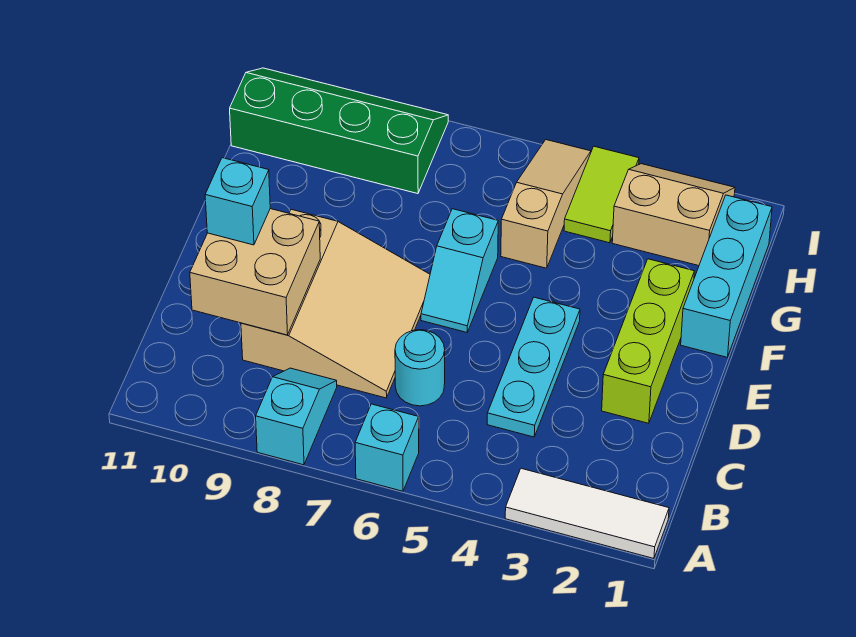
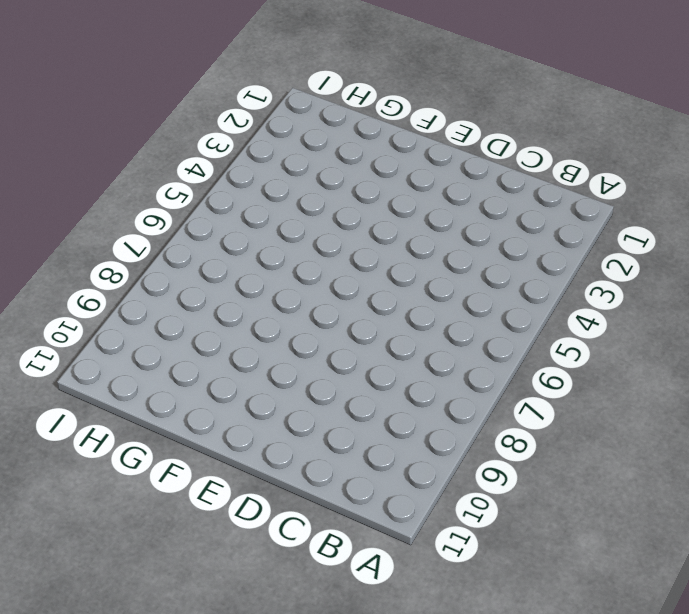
none -> white 1x3 tile [505,468,669,559]
none -> cyan 1x1 brick [355,404,419,491]
none -> cyan 1x2 slope [256,368,337,465]

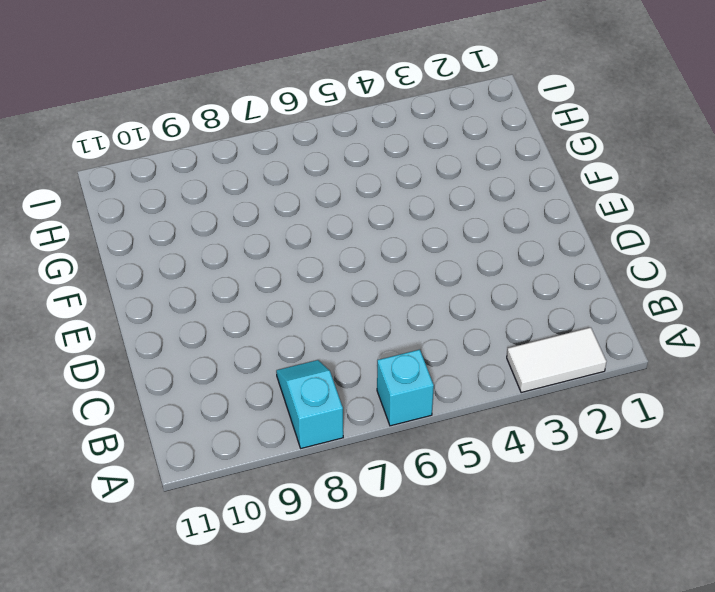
white 1x2 tile [507,327,606,393] -> white 1x3 tile [505,468,669,559]
none -> cyan 1x3 plate [487,297,580,437]
none -> cyan 1x1 round brick [395,330,445,406]
none -> tan 3x3 slope [241,209,430,398]

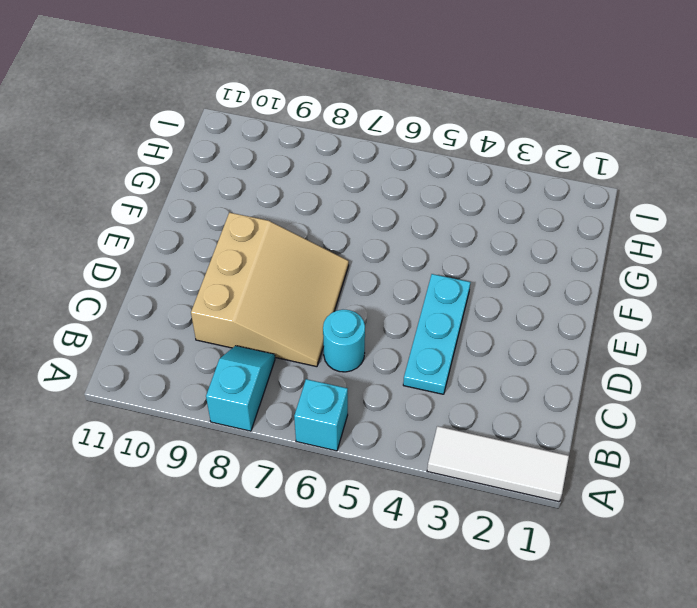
none -> lime 1x3 brick [602,259,694,423]
none -> cyan 1x2 slope [421,209,498,332]
none -> cyan 1x3 brick [681,195,772,357]

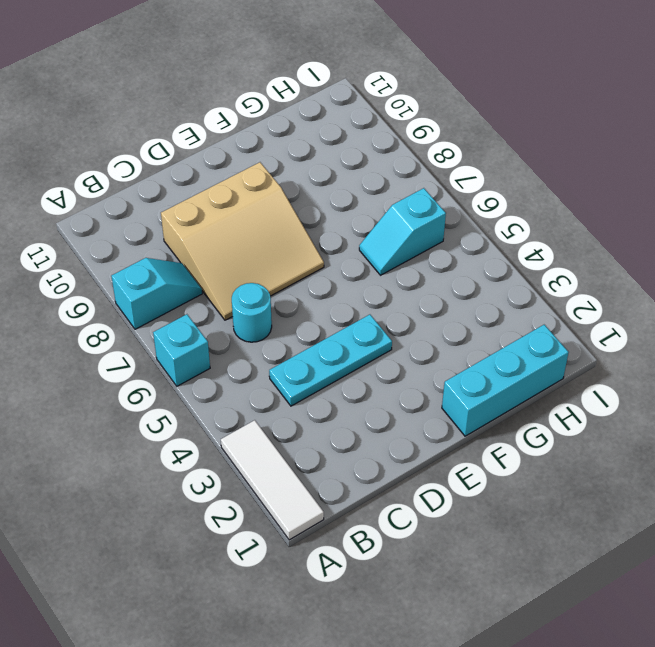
cyan 1x2 slope [359,188,446,275] -> cyan 1x2 slope moved to [421,209,498,332]
none -> lime 1x3 brick [602,259,694,423]
none -> tan 1x3 slope [501,140,591,268]
none -> tan 2x2 slope [612,164,735,266]

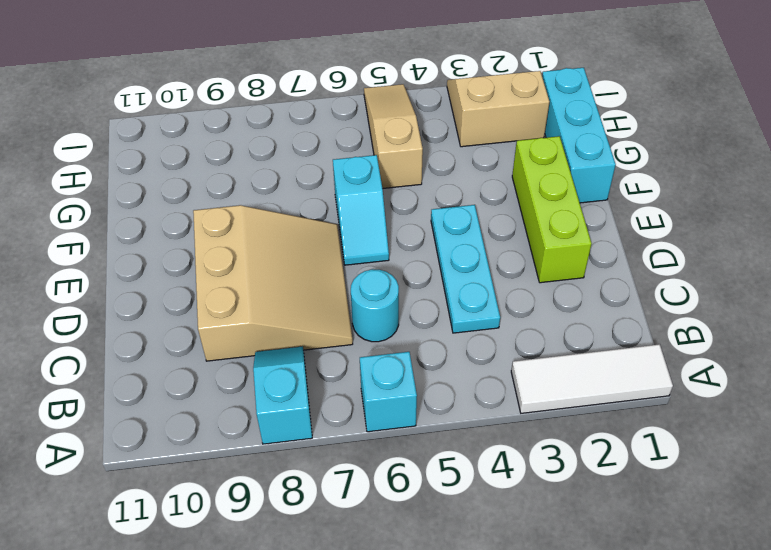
none -> lime 1x2 tile [564,146,639,243]
none -> green 2x4 slope [230,68,448,194]
none -> tan 2x2 brick [190,209,320,335]

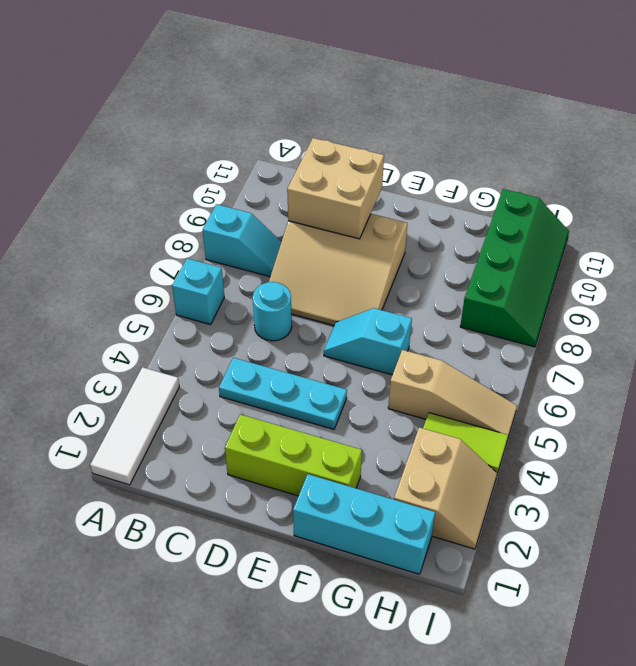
none -> cyan 1x1 brick [205,158,270,245]

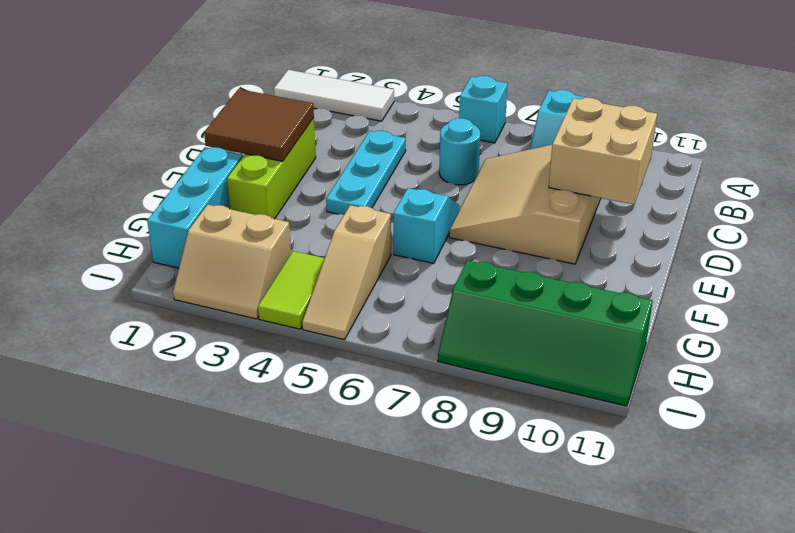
brown 2x2 tile [204,89,314,161] -> none
none -> cyan 1x1 brick [205,158,270,245]

